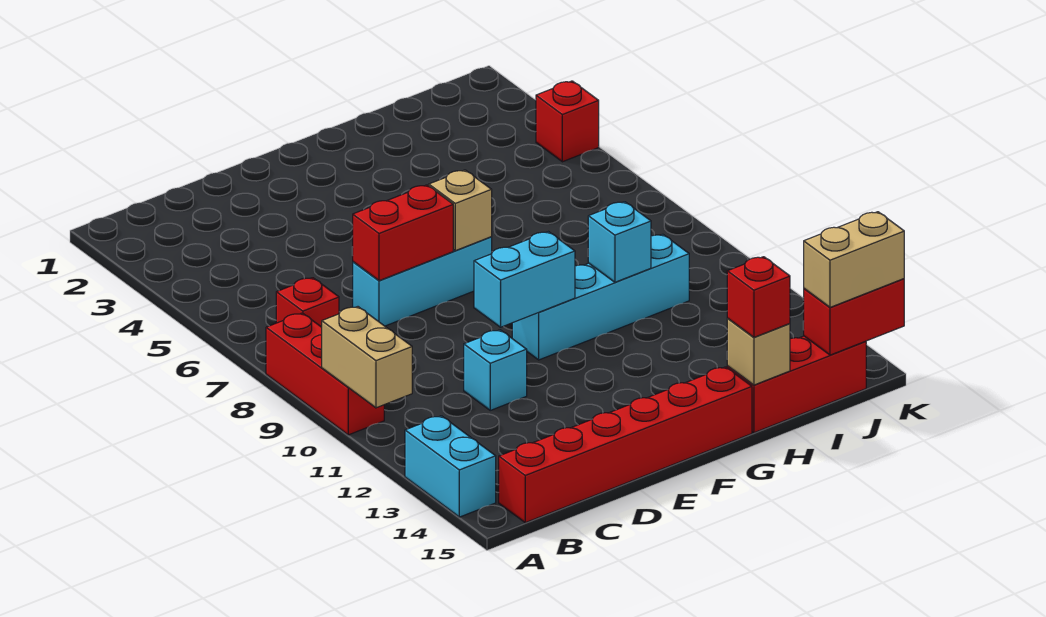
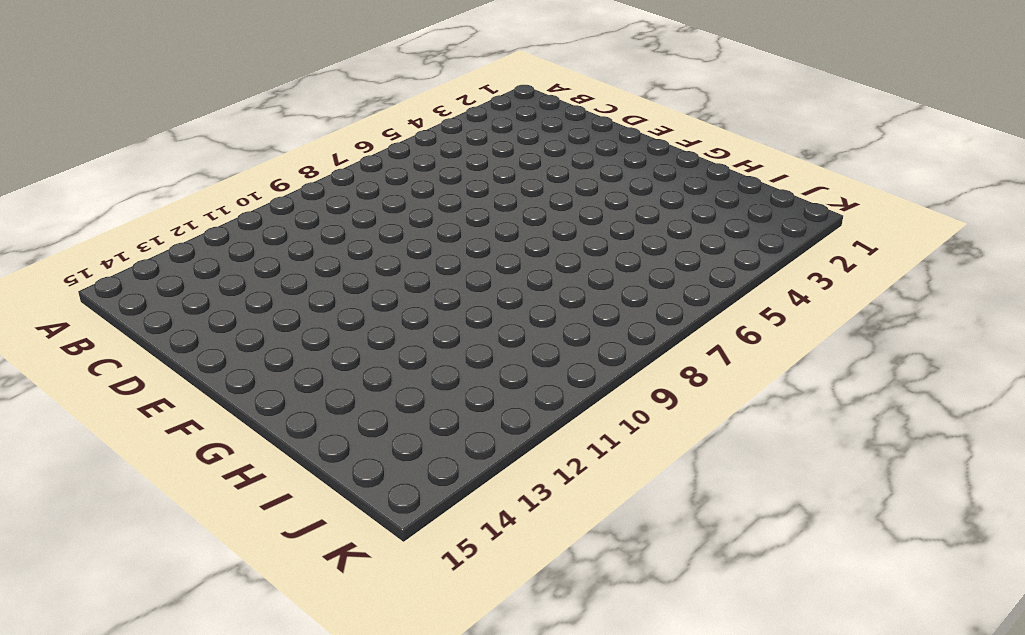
none -> red 1x3 brick [266,313,384,435]
none -> cyan 1x2 brick [405,416,496,517]
none -> red 1x1 brick [276,278,339,327]

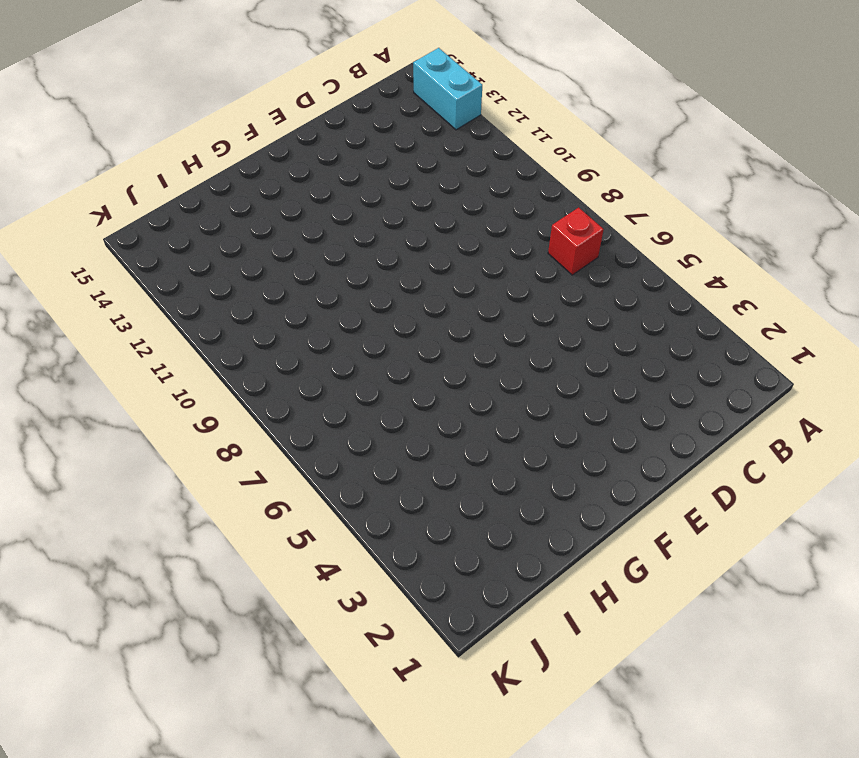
none -> red 1x3 brick [266,313,384,435]
none -> red 1x6 brick [499,367,752,523]
none -> cyan 1x3 brick [353,237,492,326]

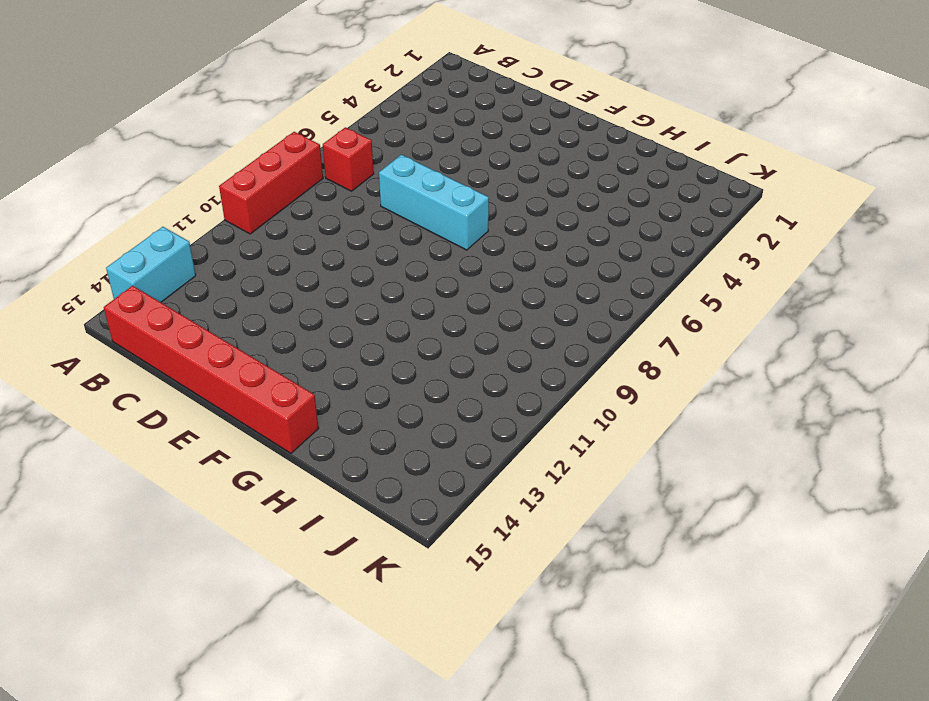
none -> cyan 1x1 brick [464,330,527,410]
none -> cyan 1x4 brick [512,234,689,360]
none -> red 1x3 brick [727,336,866,433]

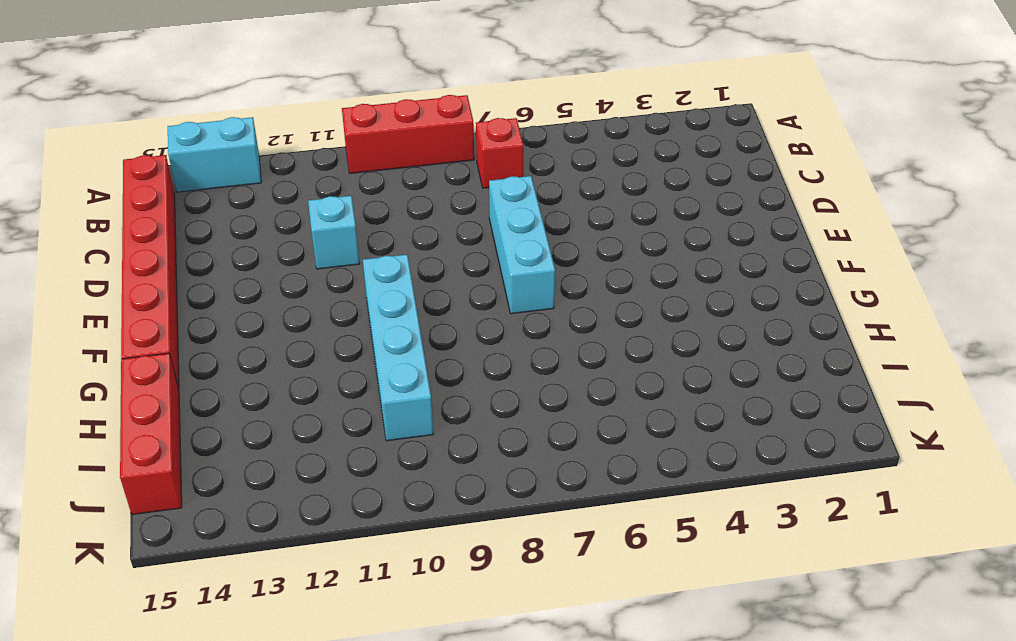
none -> red 1x1 brick [536,81,599,162]
none -> tan 1x2 brick [322,307,412,408]
none -> red 1x2 brick [352,185,453,281]

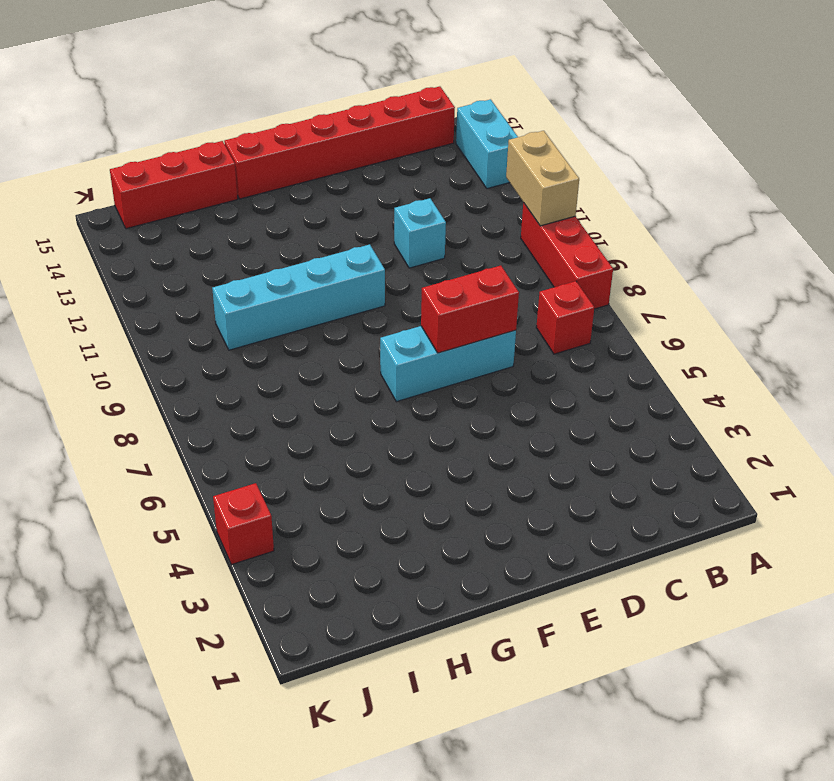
none -> cyan 1x2 brick [474,232,575,327]
none -> tan 1x1 brick [429,170,492,251]
none -> cyan 1x1 brick [588,202,651,282]

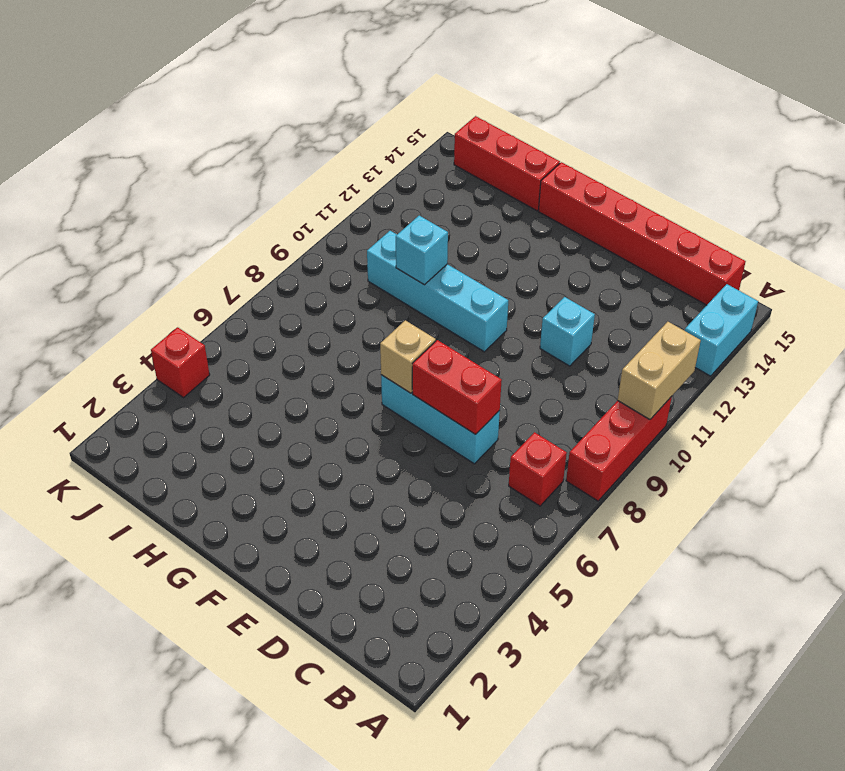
none -> cyan 1x2 brick [474,232,575,327]
none -> tan 1x1 brick [727,319,790,385]
none -> red 1x2 brick [804,279,904,355]

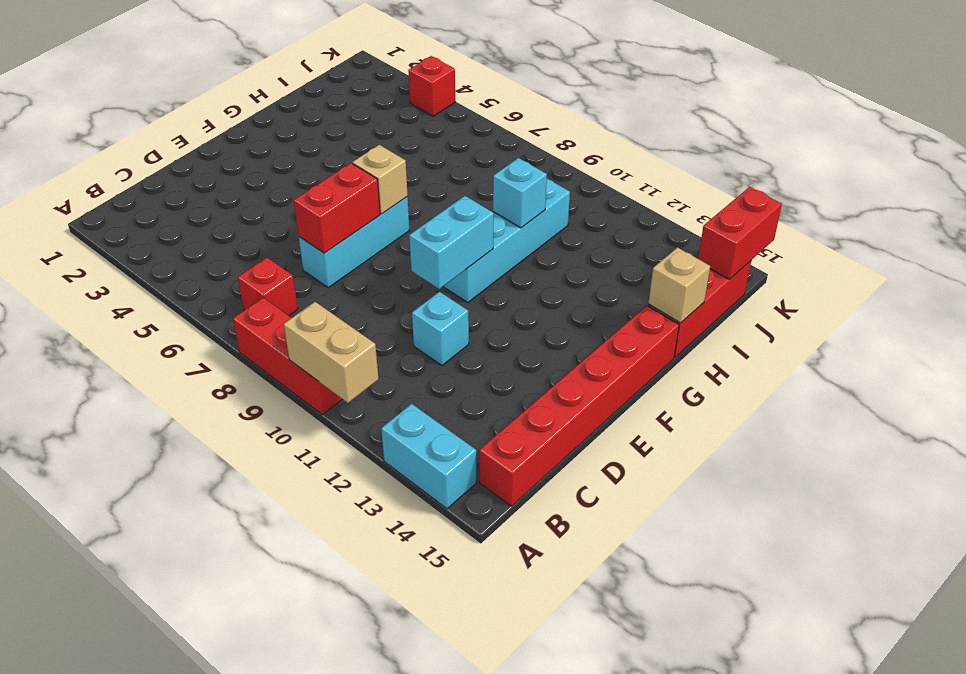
none -> red 1x1 brick [727,257,790,337]
none -> tan 1x2 brick [804,212,904,307]

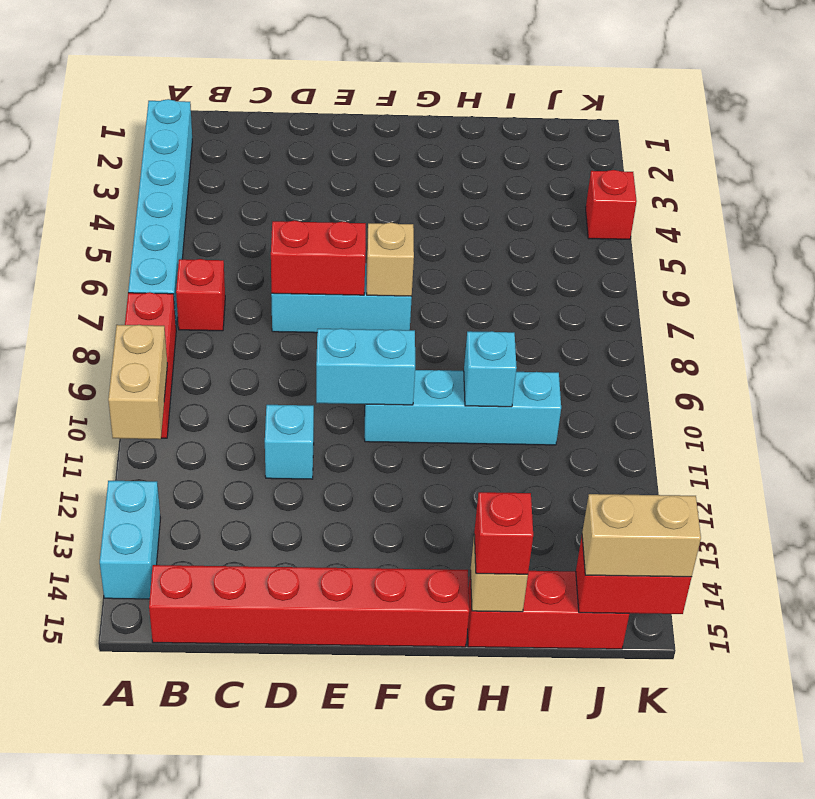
cyan 1x6 brick [128,99,192,329] -> none

